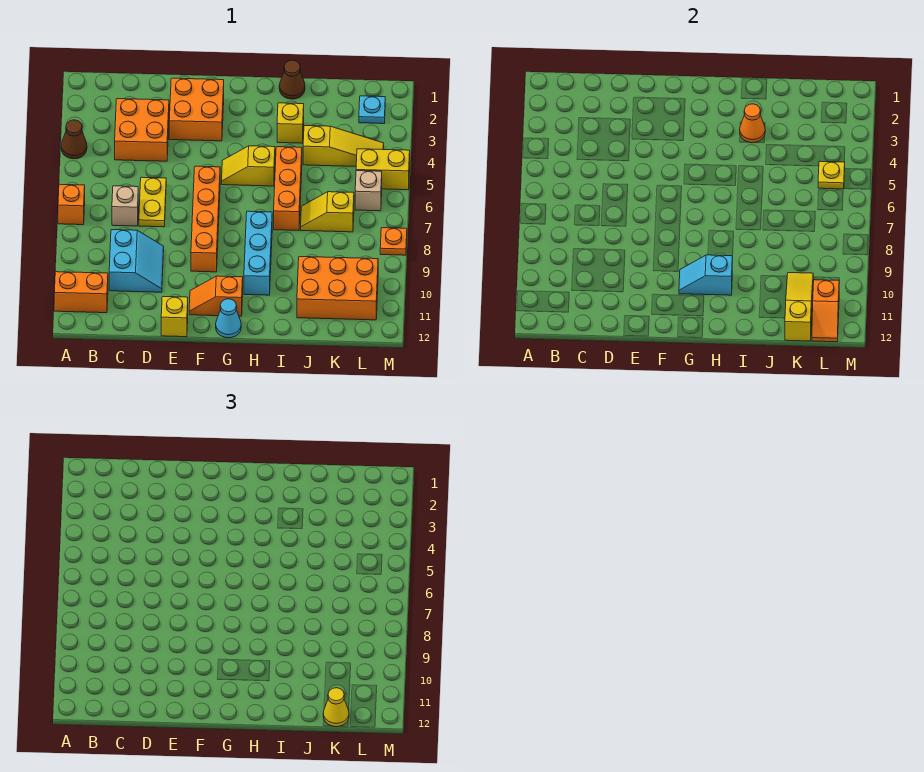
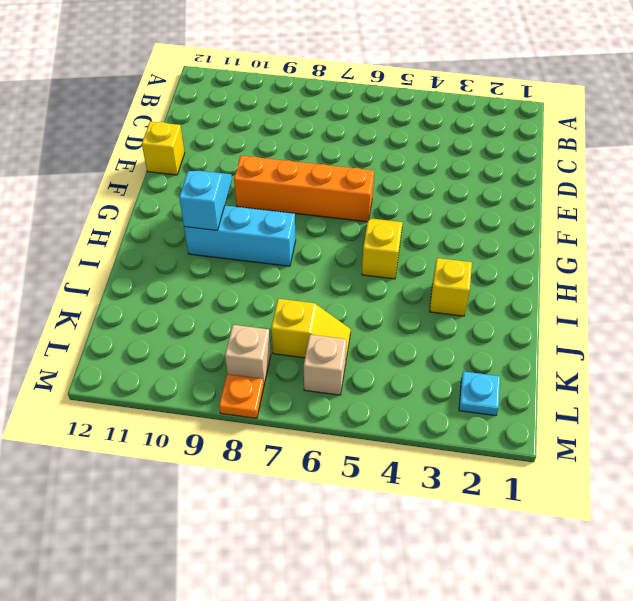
yellow 1x2 slope [271,299,351,358] -> yellow 1x2 slope turned to [301,192,354,232]
tan 1x1 brick [225,325,271,384] -> tan 1x1 brick moved to [112,186,138,226]
none -> brown 1x1 cone [61,120,87,159]
none -> orange 1x1 brick [58,184,85,225]
none -> orange 1x2 brick [54,272,108,313]
none -> orange 2x2 brick [115,99,169,161]

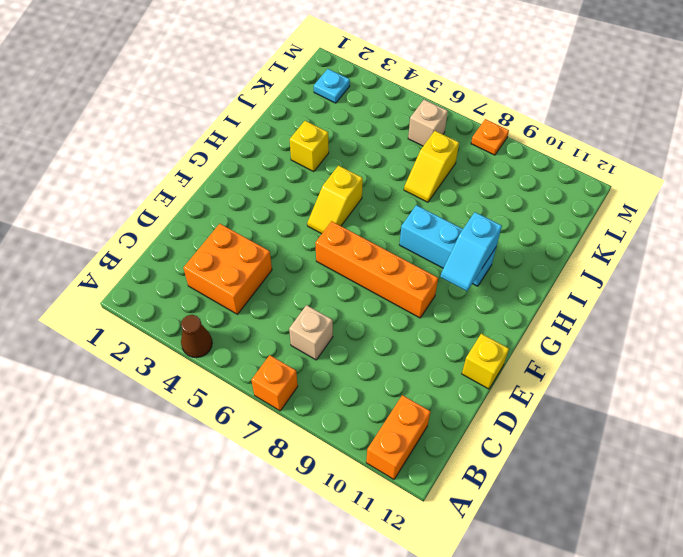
none -> cyan 2x2 slope [109,230,164,292]
none -> yellow 1x2 plate [139,177,166,227]
none -> orange 2x2 brick [169,78,224,141]
none -> orange 1x2 slope [189,276,243,316]

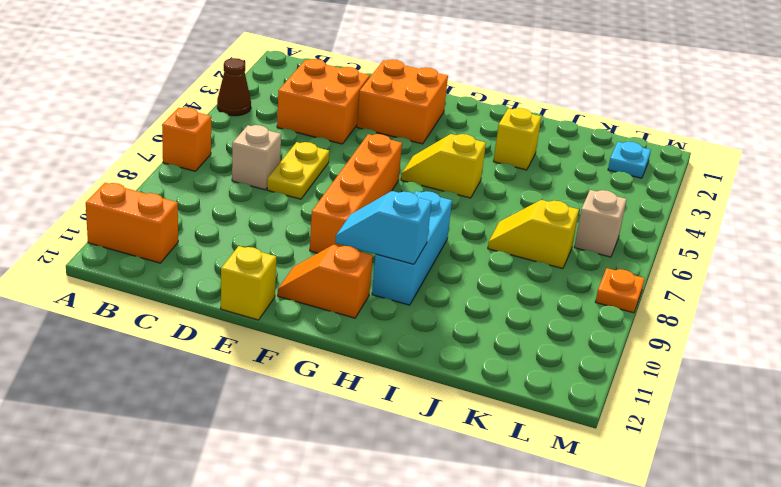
none -> cyan 2x2 slope [109,230,164,292]
none -> cyan 1x1 cone [216,299,241,338]
none -> brown 1x1 cone [279,60,305,99]
none -> orange 1x3 brick [274,147,302,231]

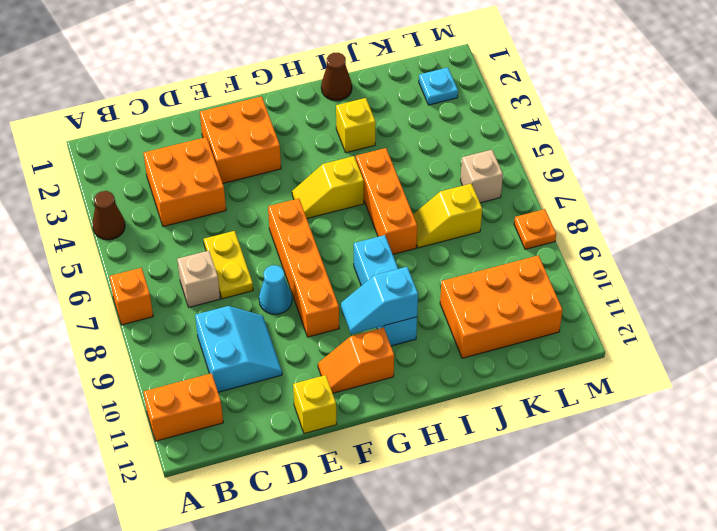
cyan 1x1 cone [259,265,292,314] -> cyan 1x1 cone moved to [216,299,241,338]
none -> yellow 1x3 slope [303,126,384,166]
none -> yellow 1x2 brick [356,149,410,190]
none -> orange 1x1 cone [740,104,765,143]
none -> yellow 1x3 slope [785,273,813,341]

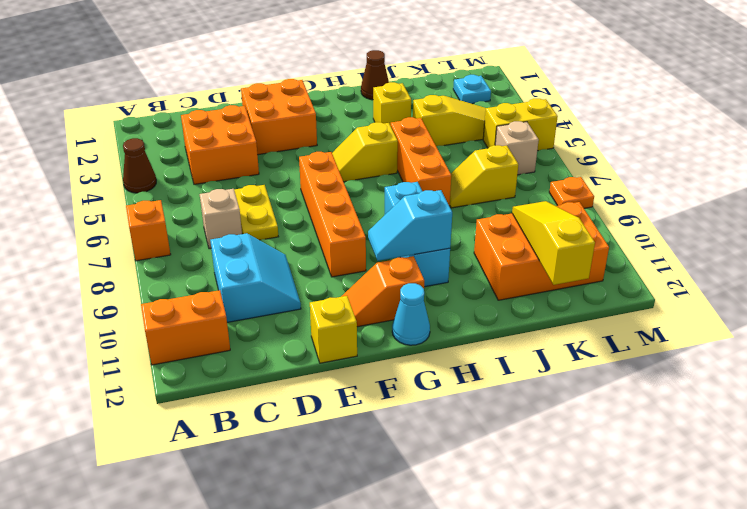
none -> orange 1x1 cone [740,104,765,143]
none -> yellow 1x1 plate [818,161,845,189]
none -> orange 1x2 slope [812,280,839,342]
none -> yellow 1x1 cone [323,688,349,727]

